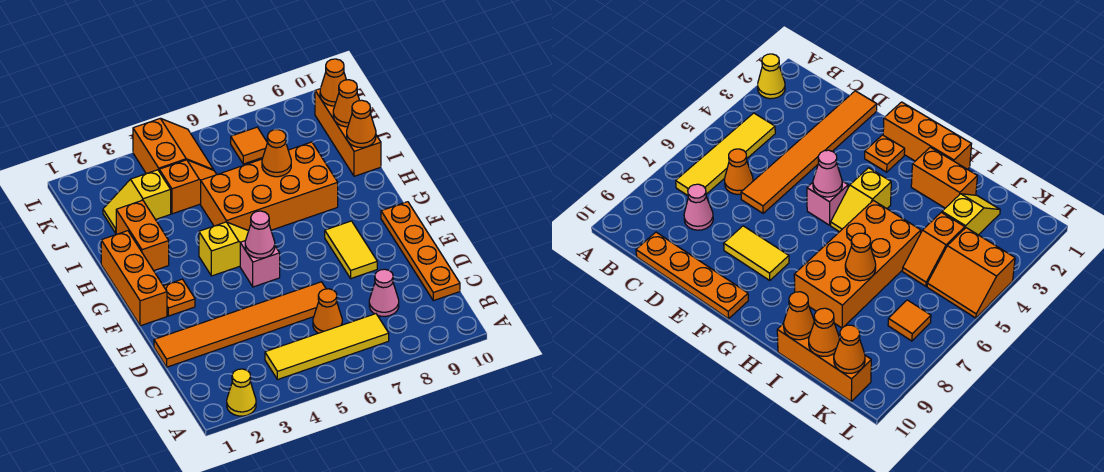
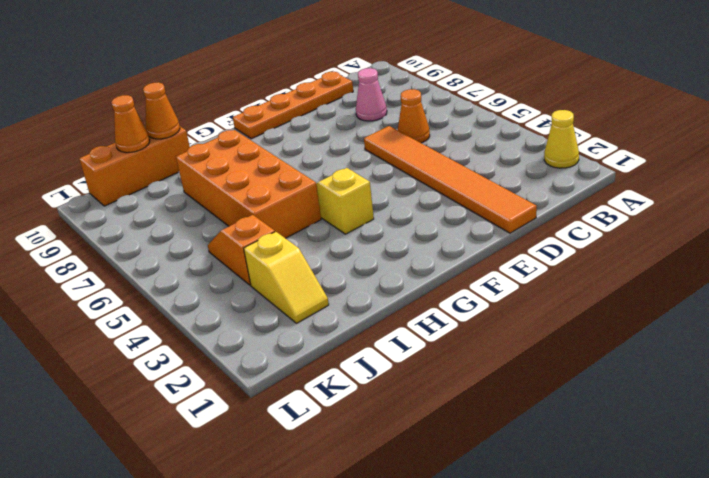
none -> yellow 1x4 tile [265,314,389,380]
none -> yellow 1x2 tile [325,221,377,278]
none -> orange 1x3 brick [101,231,167,326]

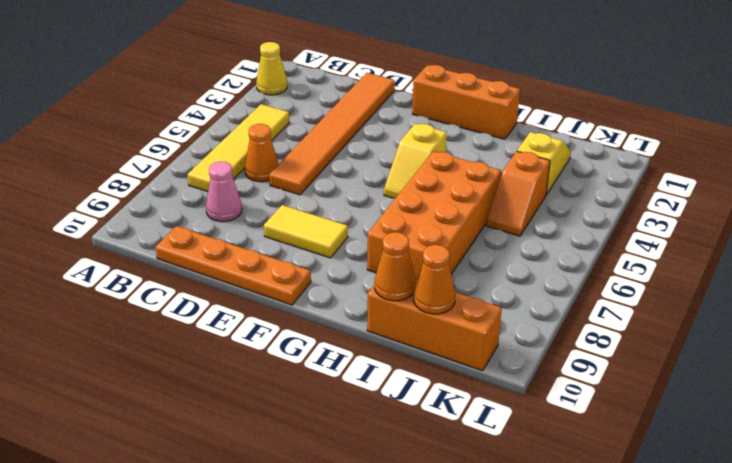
none -> orange 1x1 plate [164,279,195,316]
none -> pink 1x1 brick [240,241,280,287]
none -> orange 1x2 brick [116,200,169,271]

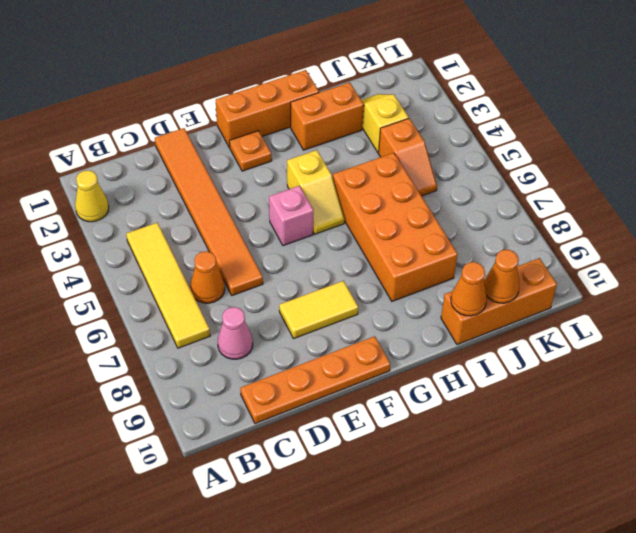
none -> orange 2x2 slope [133,118,213,174]
none -> orange 1x1 tile [231,127,267,164]
none -> pink 1x1 cone [245,211,275,258]

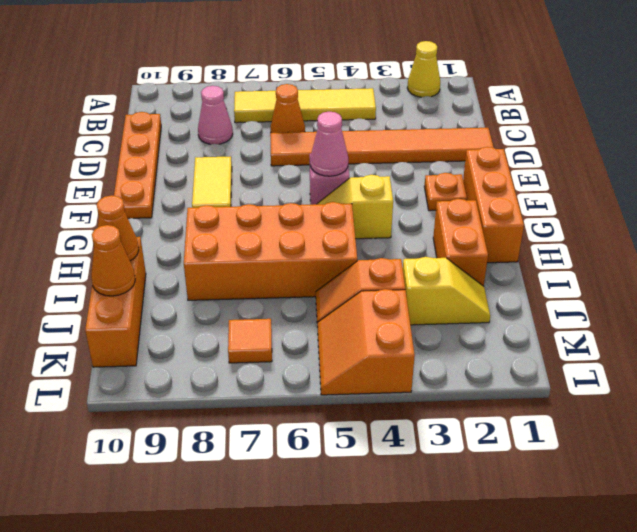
none -> orange 1x1 cone [262,129,291,177]
none -> orange 1x1 cone [320,59,346,106]

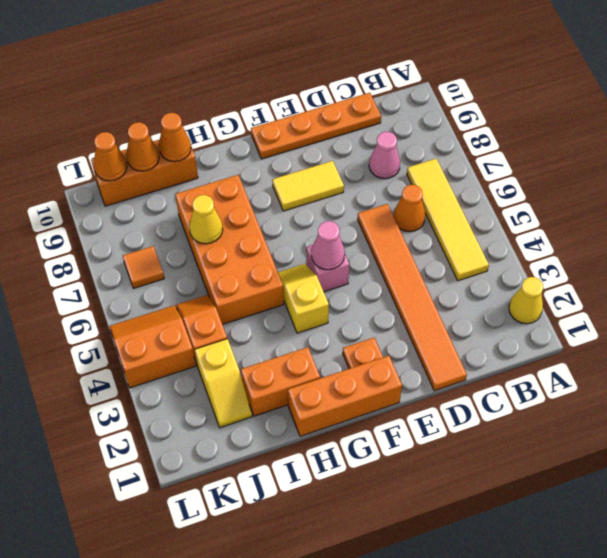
yellow 1x1 cone [189,195,223,244] -> orange 1x1 cone [262,129,291,177]

